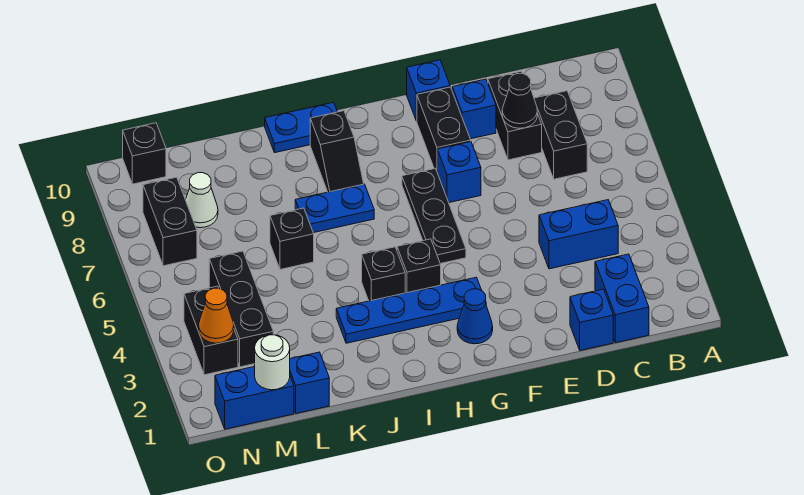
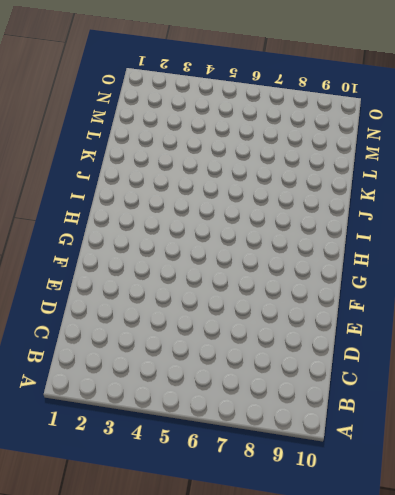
none -> blue 1x2 brick [595,254,649,343]
none -> blue 1x2 brick [539,200,618,269]
none -> black 1x2 brick [534,91,587,179]

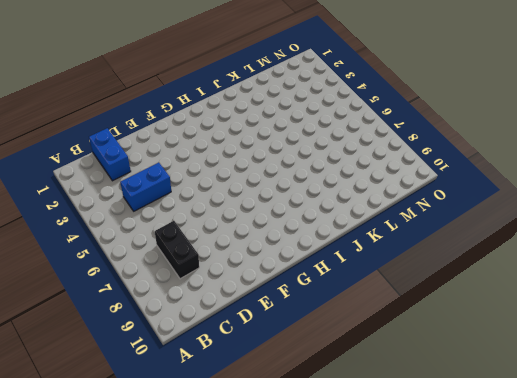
none -> blue 1x1 brick [570,289,613,351]
none -> black 1x2 brick [488,71,542,160]
none -> blue 1x1 brick [452,79,496,139]

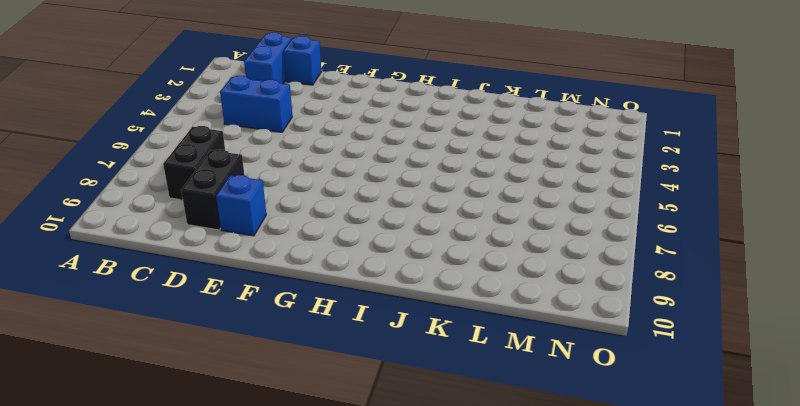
none -> blue 1x1 brick [437,142,481,203]
none -> black 1x2 brick [417,87,471,170]
none -> blue 1x1 brick [407,60,450,121]

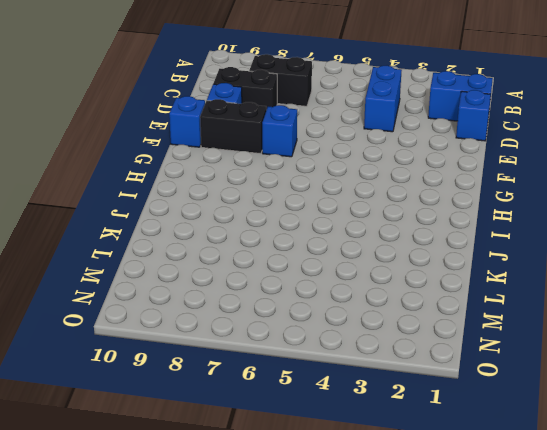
none -> blue 1x1 cone [457,289,493,344]
none -> blue 1x4 plate [336,277,481,343]
none -> black 1x3 plate [402,168,466,264]

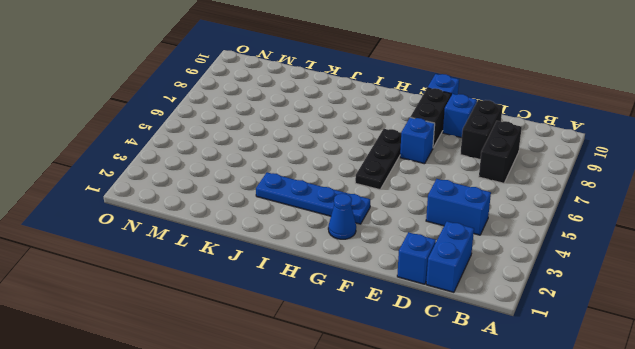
none -> black 1x1 brick [397,239,441,293]
none -> black 1x1 brick [362,247,405,301]
none -> blue 1x2 plate [295,184,374,233]

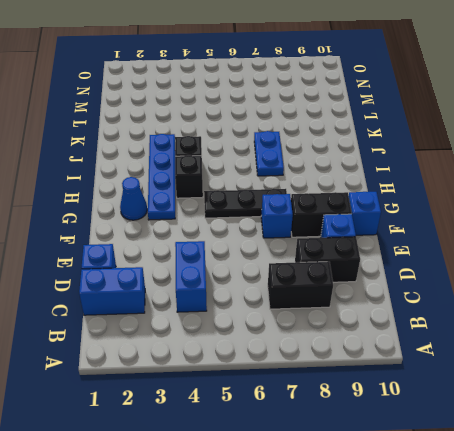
none -> black 1x2 slope [310,111,364,192]
none -> blue 1x2 plate [265,102,337,153]
none -> black 1x1 brick [270,208,314,269]

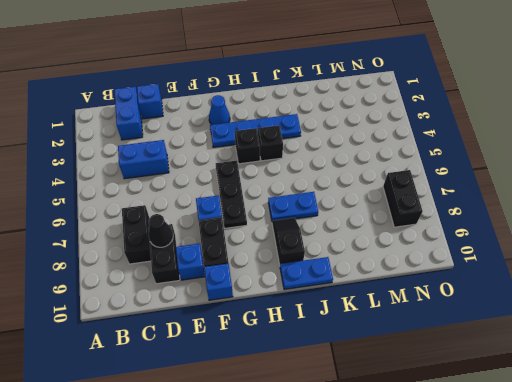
none -> black 1x1 brick [270,208,314,269]
none -> blue 1x1 brick [290,352,329,413]
none -> blue 1x2 brick [215,367,294,429]

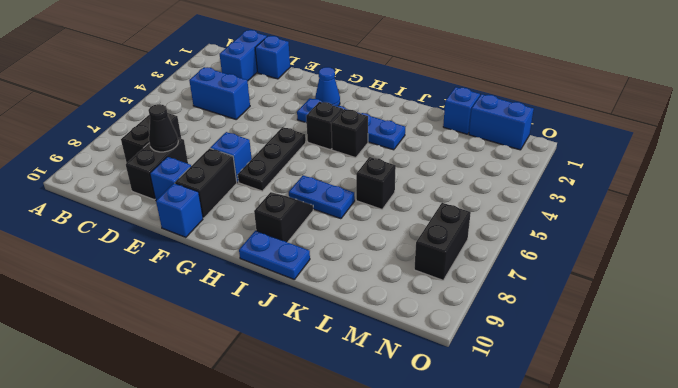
none -> black 1x3 brick [209,251,273,367]
none -> white 1x1 cone [186,173,218,228]
none -> black 1x2 brick [184,286,238,375]

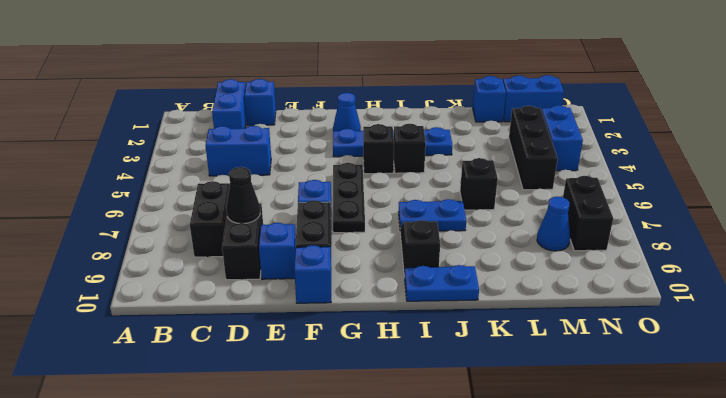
blue 1x1 cone [537,197,570,251] -> white 1x1 cone [186,173,218,228]
blue 1x2 brick [542,105,583,171] -> black 1x2 brick [184,286,238,375]
none -> black 1x1 brick [123,123,166,184]
none -> white 1x1 round brick [255,335,290,390]
none -> orange 1x1 cone [199,288,234,343]

